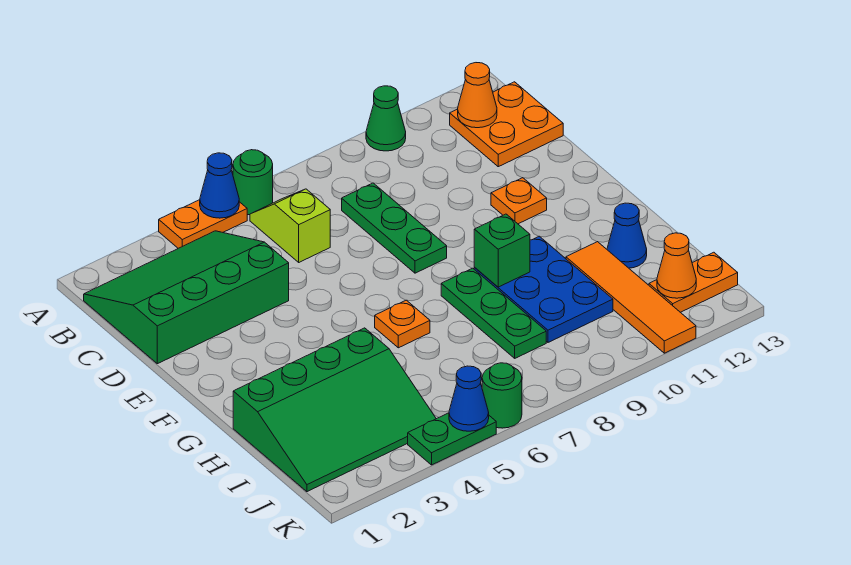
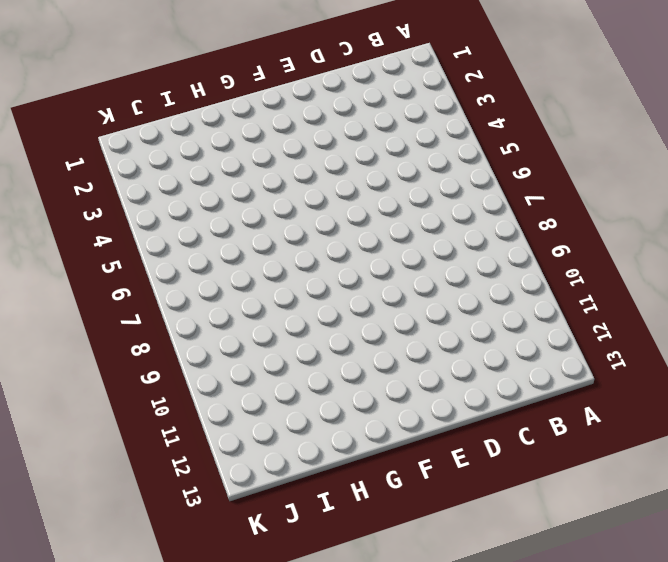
none -> orange 1x2 plate [159,200,247,248]
none -> green 1x1 round brick [233,150,273,215]
none -> green 1x1 cone [366,86,406,151]

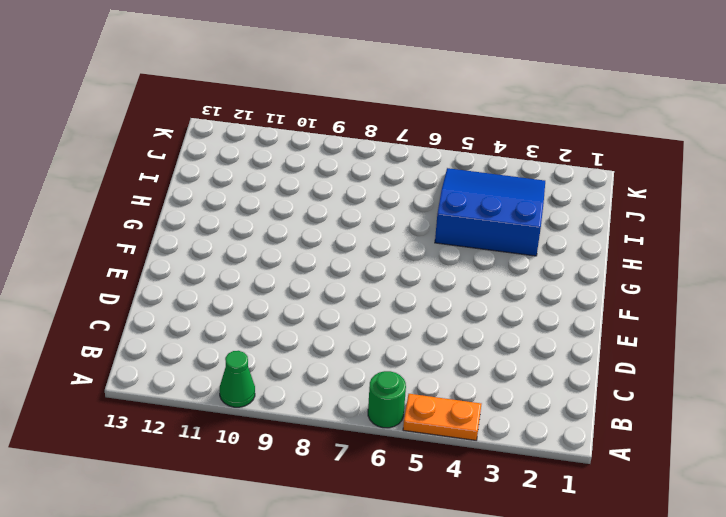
blue 3x3 slope [435,168,545,256] -> green 3x4 slope [233,328,436,492]
none -> green 3x4 slope [84,231,289,364]
none -> lime 1x2 slope [250,189,330,262]
none -> orange 2x2 plate [450,82,563,167]

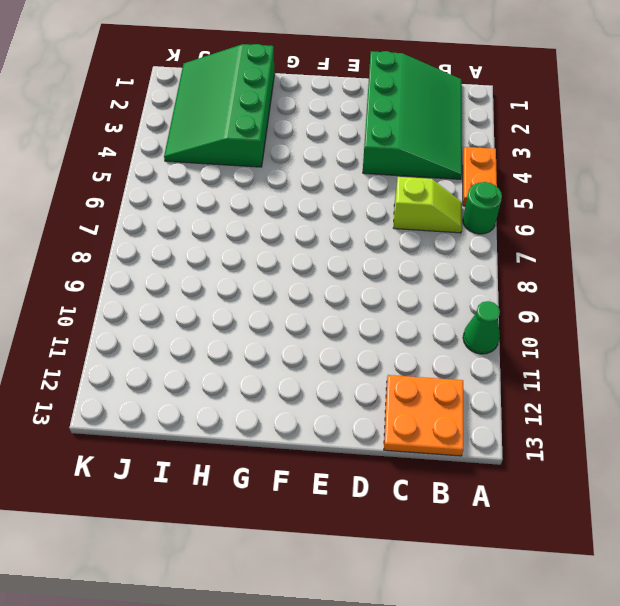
none -> green 1x3 plate [342,183,447,273]
none -> orange 1x1 plate [491,178,547,224]
none -> orange 1x1 plate [375,300,430,348]

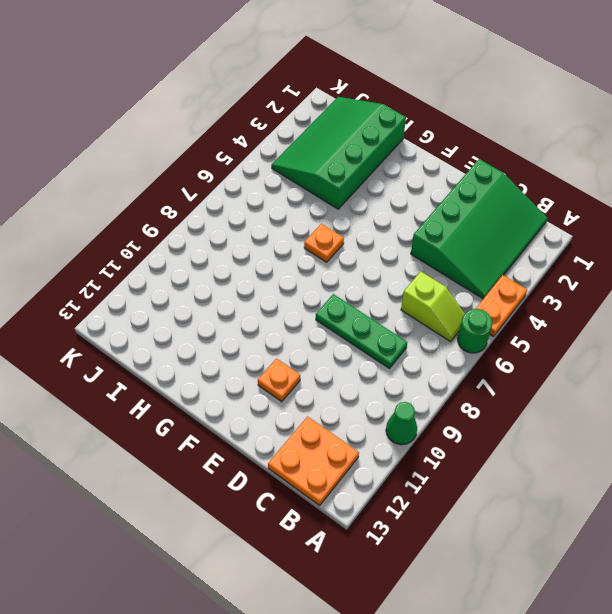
none -> green 1x3 plate [441,268,546,358]
none -> blue 2x3 plate [474,236,613,342]
none -> orange 1x4 tile [566,242,696,353]

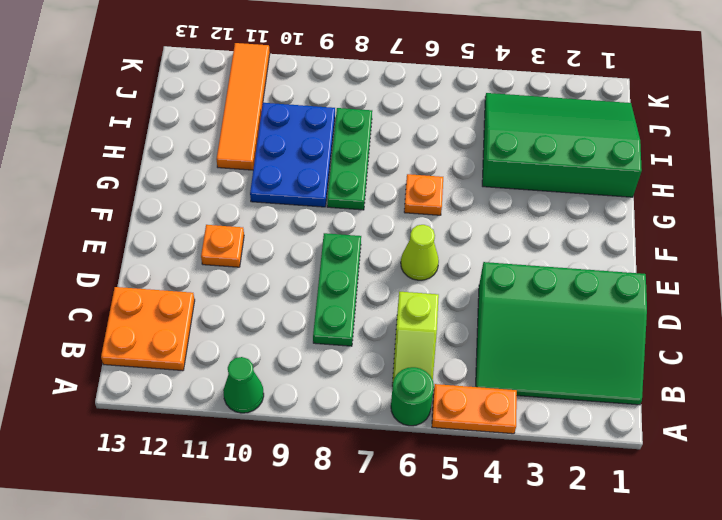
lime 1x1 cone [401,225,439,280] -> none
none -> blue 1x1 cone [607,203,647,268]
none -> orange 1x2 plate [649,252,738,312]
none -> green 1x2 plate [408,413,496,465]

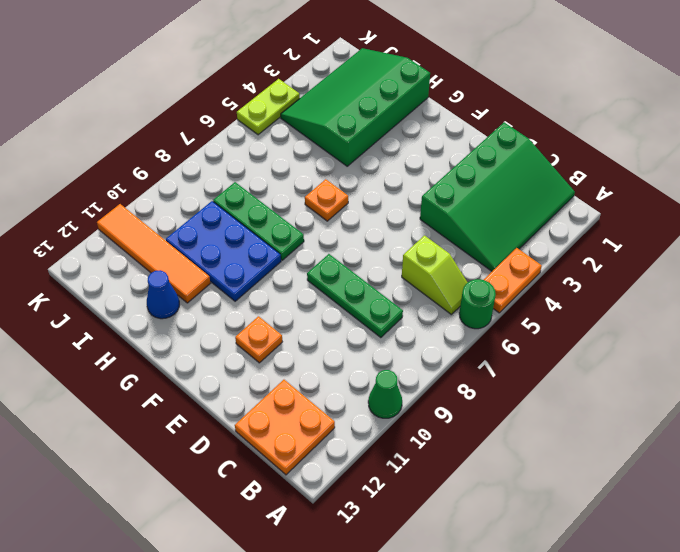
lime 1x2 plate [237,79,300,135] -> green 1x2 plate [408,413,496,465]
none -> orange 1x2 plate [649,252,738,312]
none -> green 1x1 round brick [482,363,522,428]
none -> blue 1x1 cone [200,153,239,218]

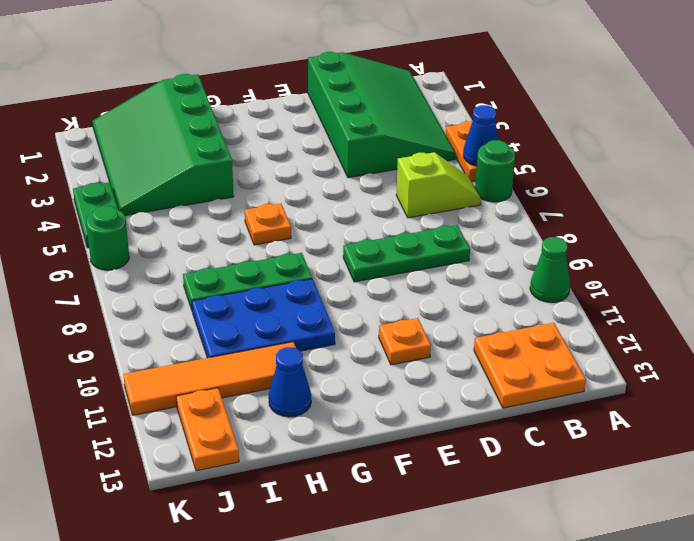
none -> orange 1x1 cone [458,63,497,128]
none -> green 1x1 brick [474,214,530,287]
none -> orange 1x1 cone [657,233,696,298]

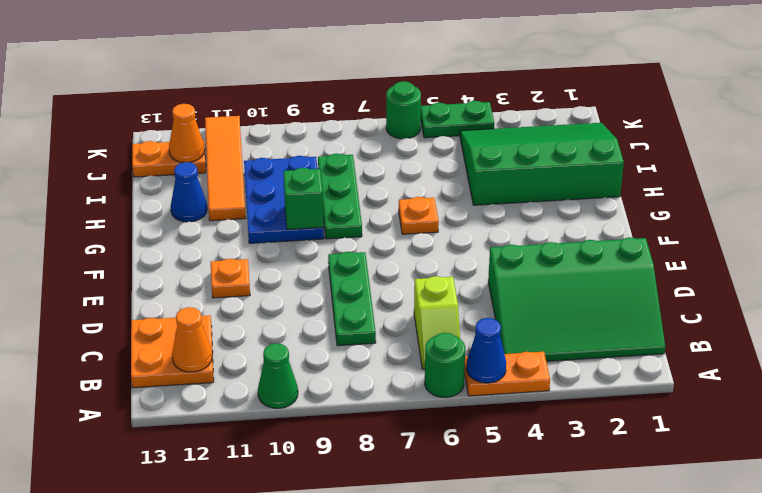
none -> blue 1x1 cone [449,366,489,431]

